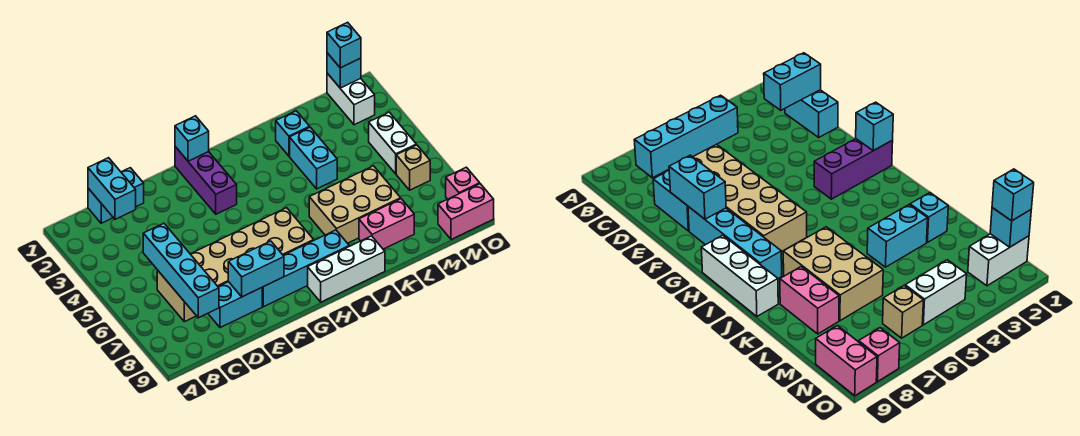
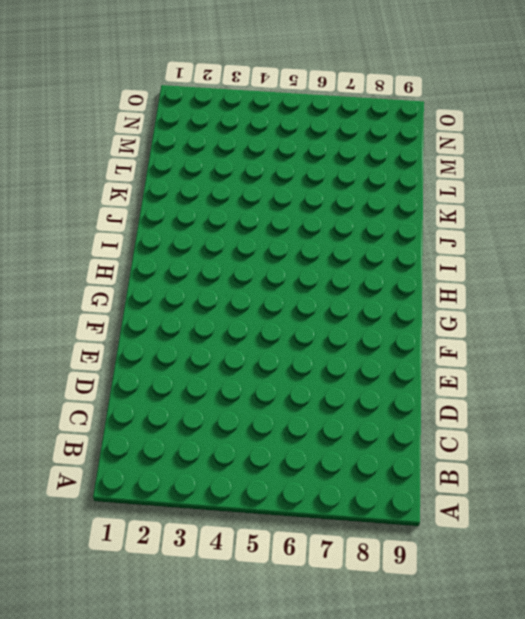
none -> cyan 1x2 brick [88,168,144,223]
none -> tan 2x6 brick [157,208,314,322]
none -> cyan 1x2 brick [208,282,262,328]

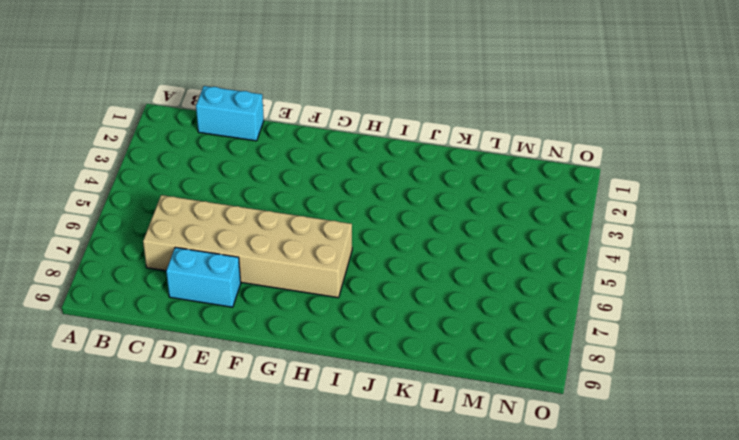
none -> cyan 1x4 brick [262,230,349,307]
none -> purple 1x3 brick [175,147,237,214]
none -> white 1x3 brick [308,236,385,302]

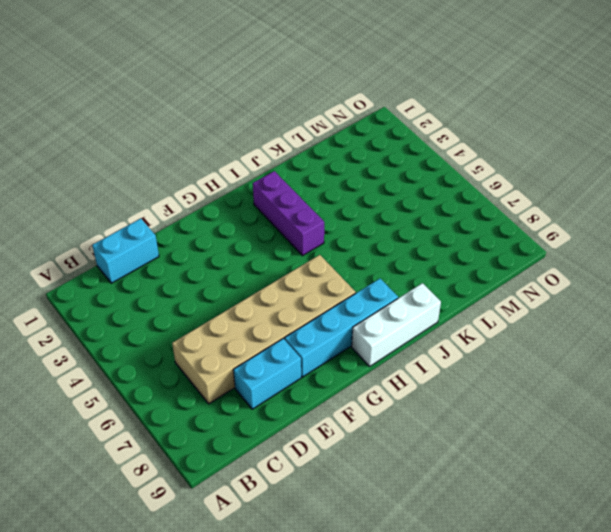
purple 1x3 brick [253,171,324,256] -> purple 1x3 brick moved to [175,147,237,214]
none -> tan 2x3 brick [309,166,401,243]
none -> cyan 1x1 brick [276,111,310,156]
none -> cyan 1x2 brick [290,127,337,189]

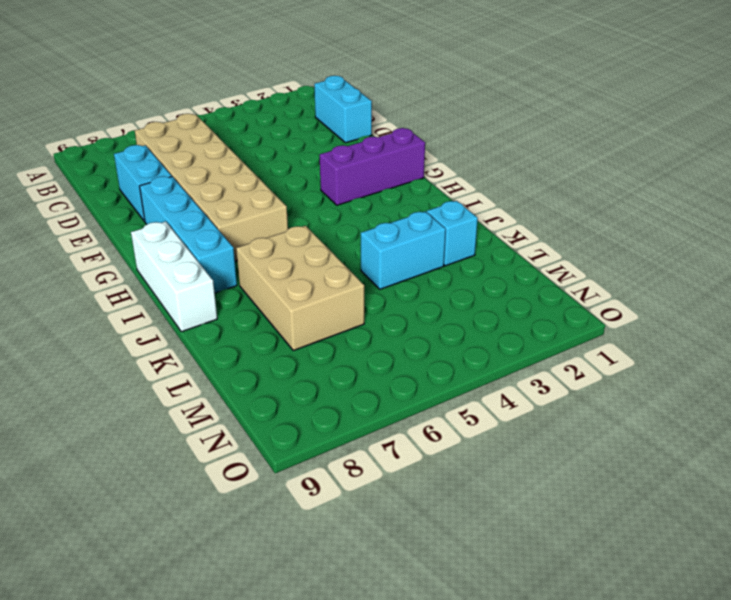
none -> pink 1x2 brick [359,199,414,249]
none -> white 1x2 brick [327,73,375,125]
none -> white 1x2 brick [369,112,416,174]

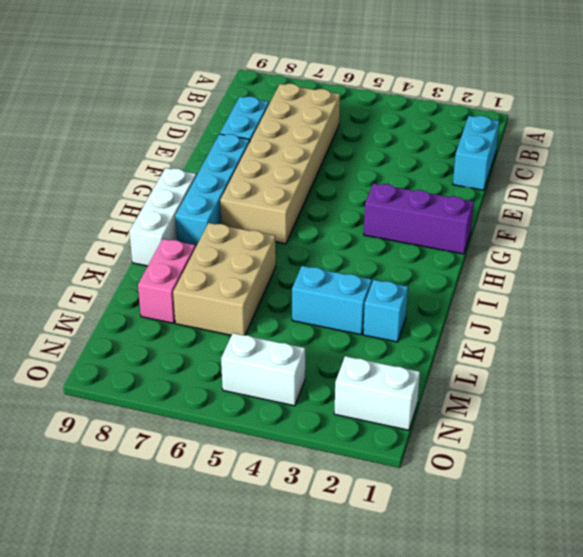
none -> tan 1x1 brick [396,145,430,190]
none -> pink 1x2 brick [438,184,494,239]
none -> pink 1x1 brick [446,167,480,199]

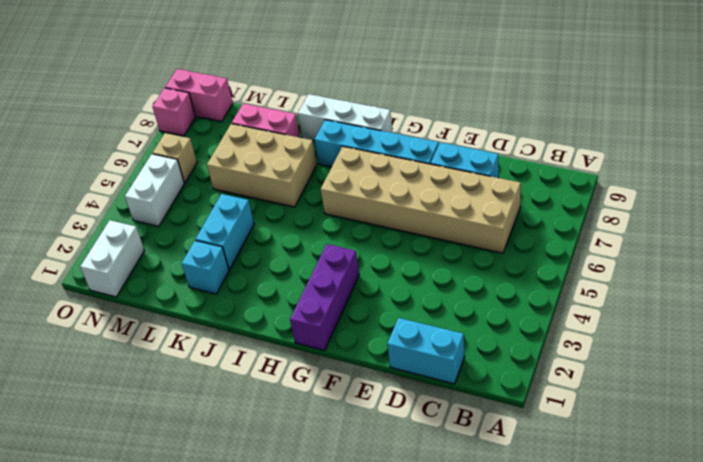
none -> cyan 1x2 brick [88,158,136,219]
none -> cyan 1x4 brick [143,223,219,318]
none -> cyan 1x2 brick [228,241,284,297]

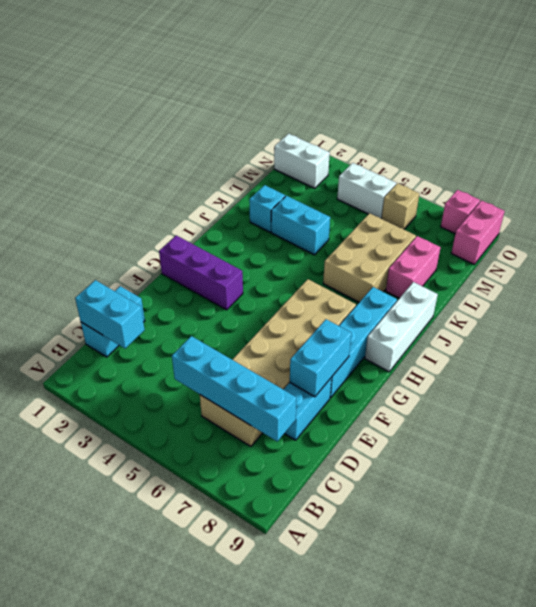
none -> cyan 1x1 brick [175,116,209,161]
none -> cyan 1x1 brick [327,53,361,88]
none -> cyan 1x1 brick [327,22,361,68]

